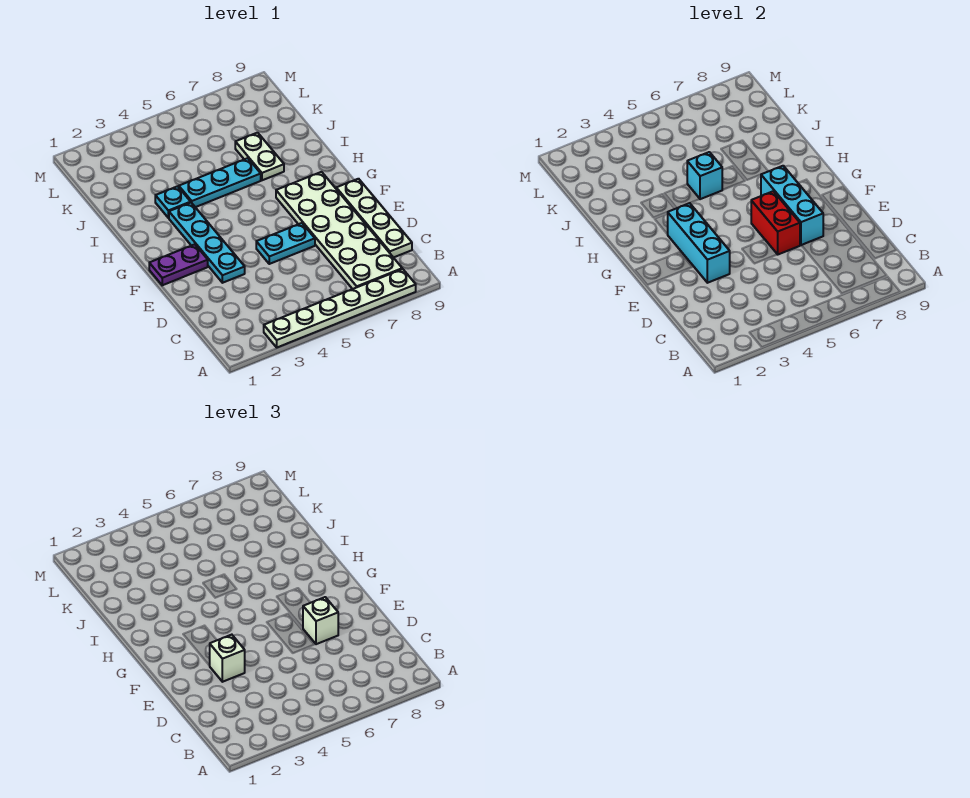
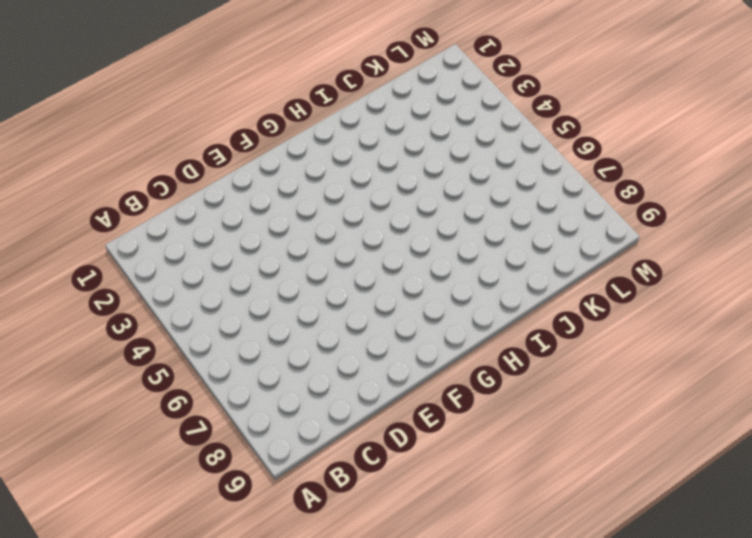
none -> white 1x6 plate [264,269,416,347]
none -> white 2x6 plate [276,172,402,289]
none -> white 1x4 plate [336,179,412,258]

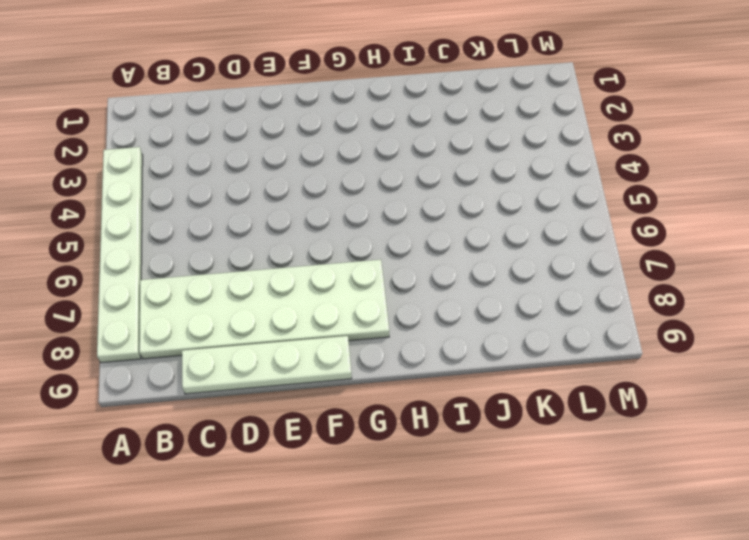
none -> cyan 1x4 plate [169,203,245,283]
none -> cyan 1x2 plate [256,223,315,264]
none -> purple 1x2 plate [149,244,208,285]

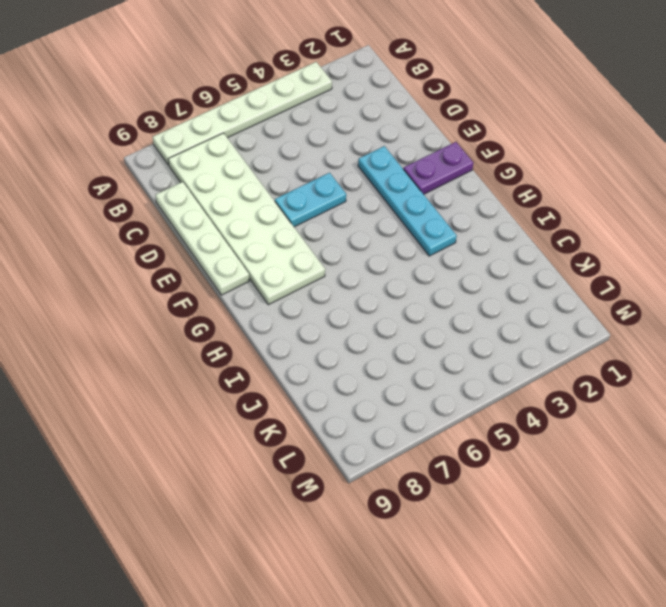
none -> cyan 1x1 plate [155,186,191,218]
none -> cyan 1x3 plate [179,158,261,207]
none -> white 1x2 plate [235,133,284,180]

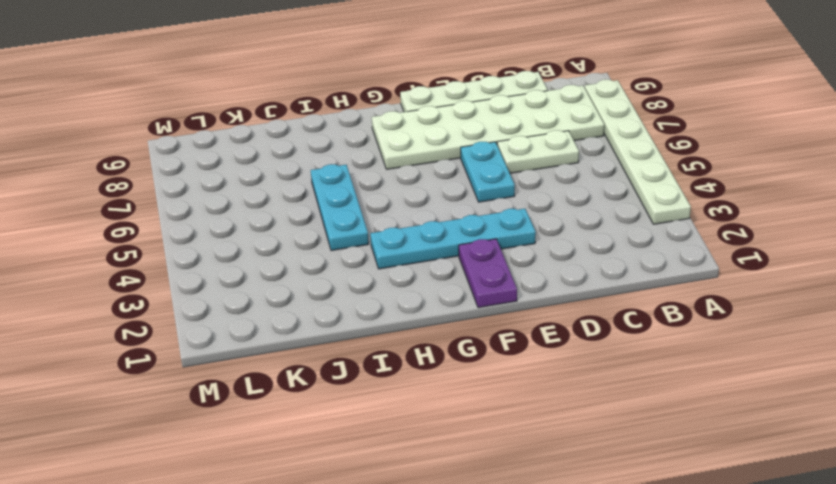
white 1x2 plate [497,130,579,173] -> white 1x2 plate moved to [235,133,284,180]
none -> cyan 1x1 plate [155,186,191,218]
none -> cyan 1x3 brick [668,203,730,283]
none -> red 1x2 brick [751,191,800,254]

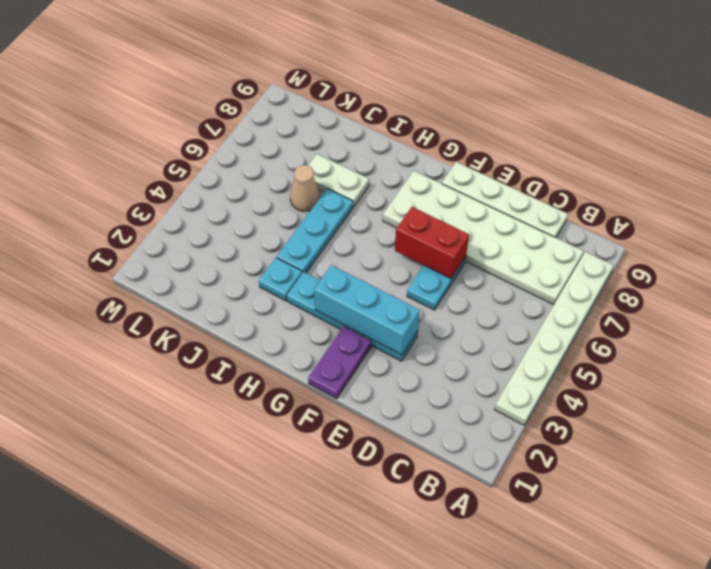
tan 1x1 cone [290,165,320,211] -> none
none -> cyan 1x3 brick [761,166,823,245]
none -> cyan 1x1 brick [687,152,722,199]
none -> white 1x1 brick [210,635,245,682]

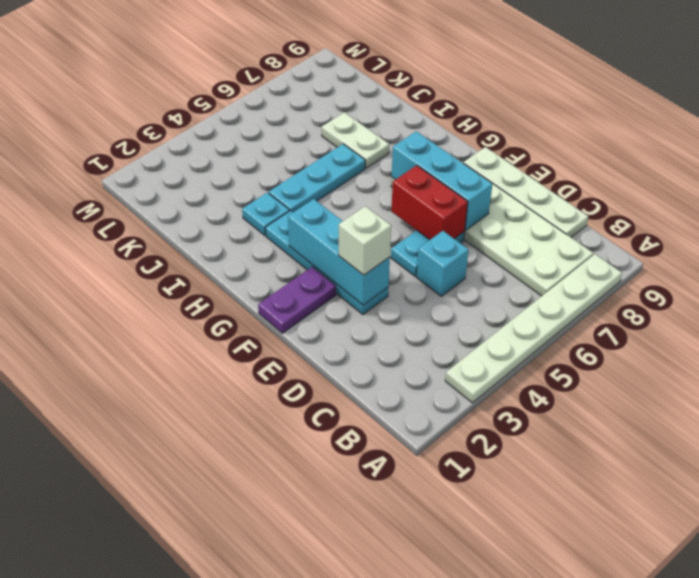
cyan 1x1 brick [416,231,469,296] -> cyan 1x1 brick moved to [687,152,722,199]
none -> white 1x1 brick [303,597,338,644]

